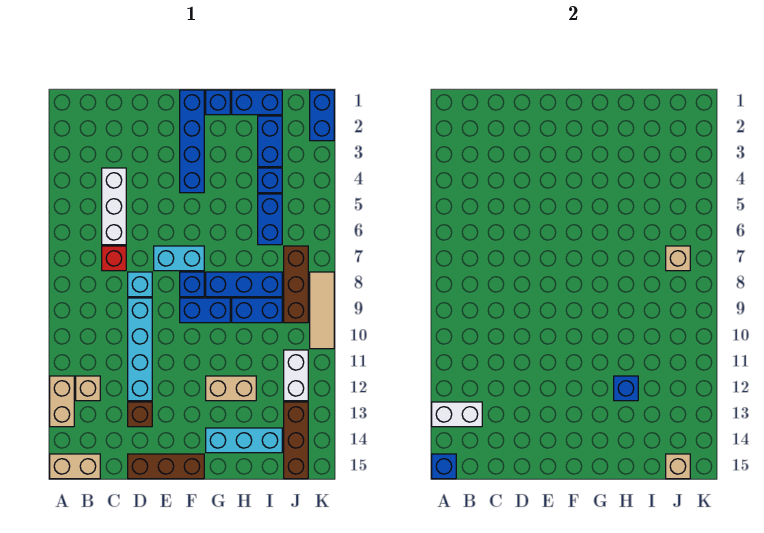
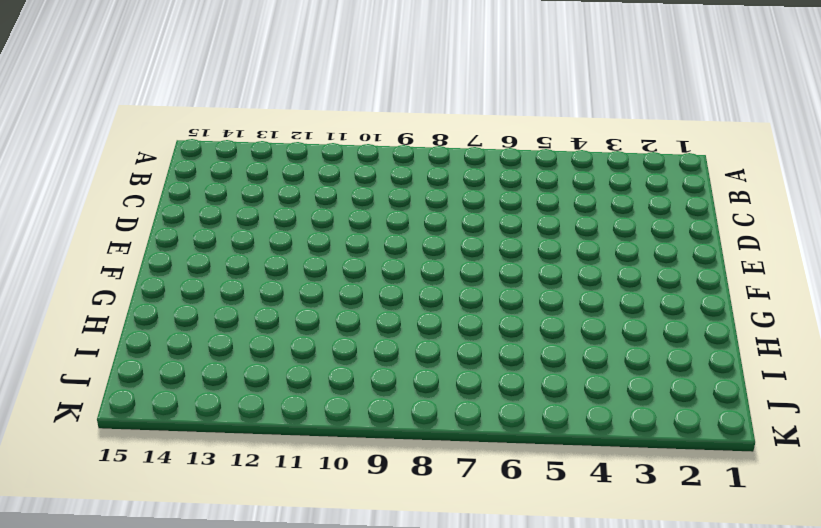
none -> tan 1x2 brick [50,376,74,427]
none -> tan 1x2 brick [50,454,100,479]
none -> tan 1x1 brick [76,376,100,401]
none -> white 1x3 brick [102,168,126,245]

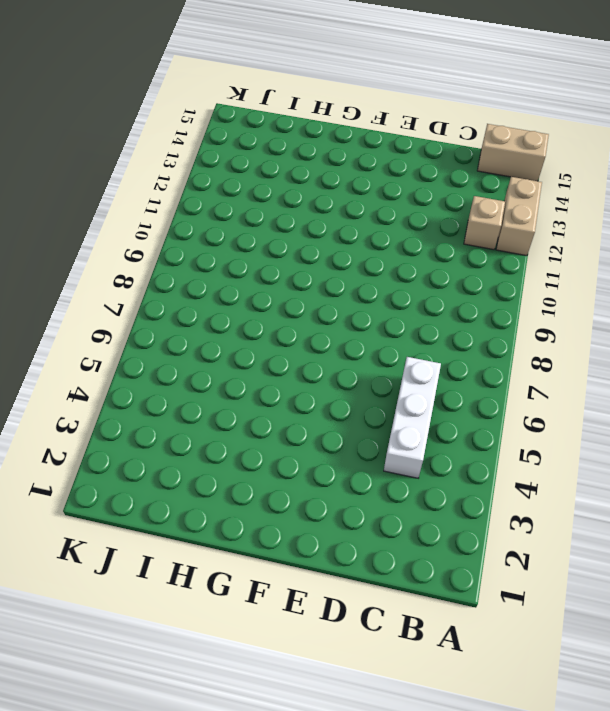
none -> red 1x1 brick [102,246,126,271]
none -> cyan 1x1 brick [128,272,152,297]
none -> cyan 1x4 brick [128,298,152,401]
none -> brown 1x1 brick [128,402,152,427]

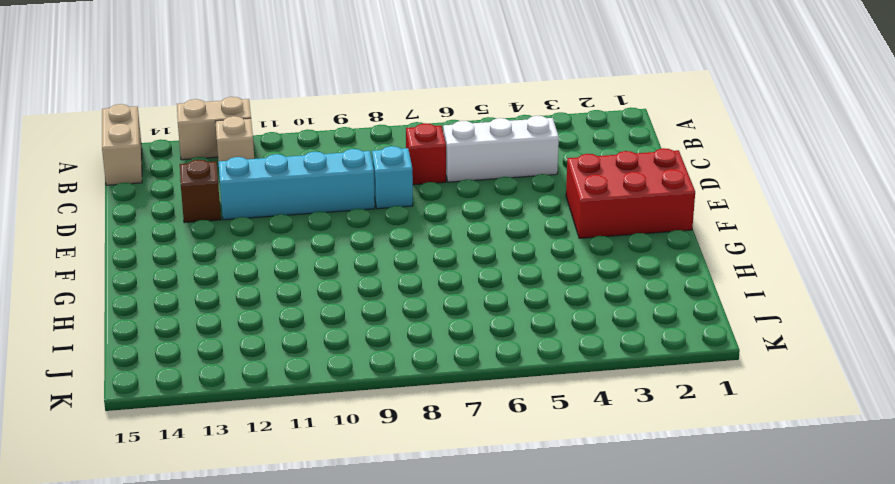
red 2x3 brick [566,148,695,238] -> blue 1x4 brick [180,90,204,193]
none -> brown 1x3 brick [128,454,204,479]
none -> cyan 1x2 brick [154,246,204,271]
none -> blue 1x1 brick [180,272,204,297]
none -> blue 1x2 brick [180,298,230,323]

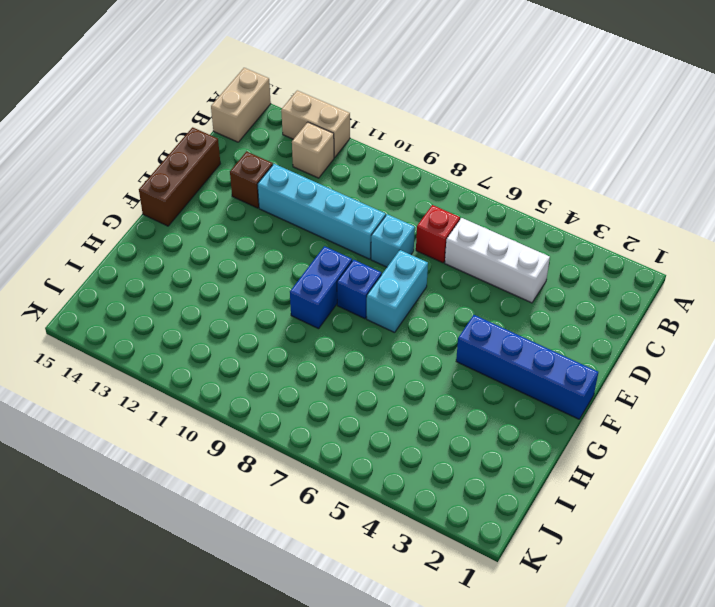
none -> blue 1x1 brick [206,90,230,115]
none -> blue 1x3 brick [206,272,282,297]
none -> tan 1x2 brick [206,376,256,401]
none -> cyan 1x3 brick [206,428,282,453]

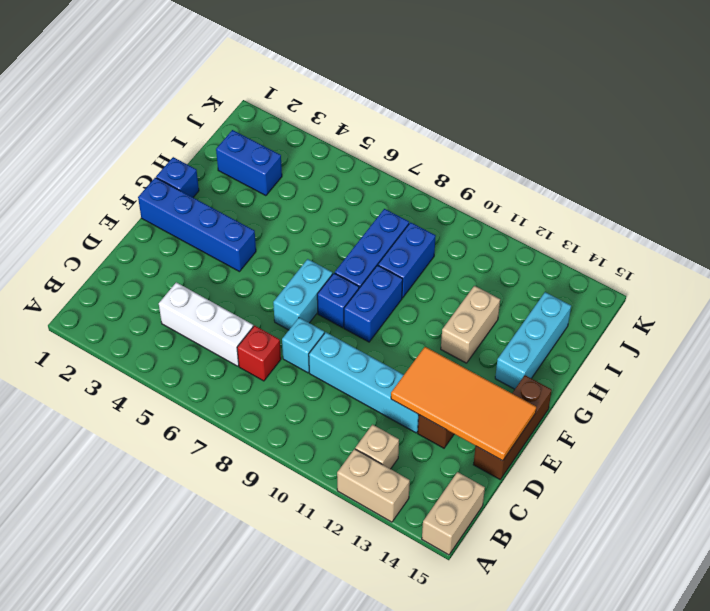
orange 2x4 tile [391,347,536,461] -> none
none -> blue 1x2 brick [232,90,282,115]
none -> blue 1x1 brick [258,168,282,193]
none -> blue 1x2 brick [258,194,282,245]
none -> brown 1x3 brick [284,246,308,323]

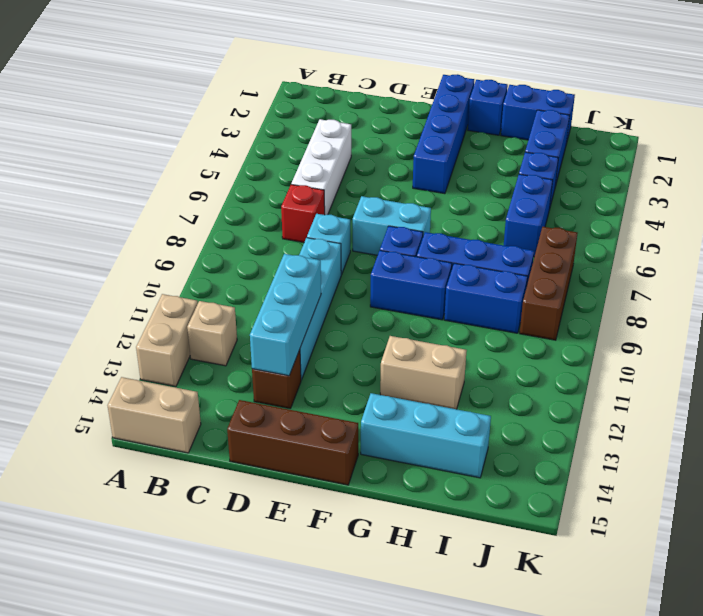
cyan 1x3 brick [250,254,321,376] -> none
none -> white 1x2 brick [284,350,308,401]
none -> brown 1x3 brick [284,402,308,479]
none -> blue 1x2 brick [310,90,334,141]
none -> tan 1x3 tile [310,272,334,349]

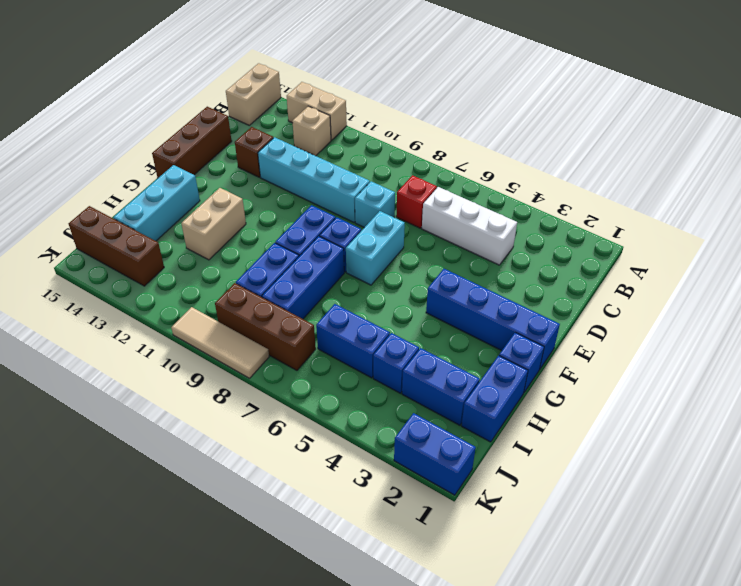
none -> white 1x2 brick [284,350,308,401]
none -> white 1x2 brick [432,402,482,427]
none -> blue 1x1 brick [432,454,456,479]
none -> blue 1x1 brick [614,376,638,401]

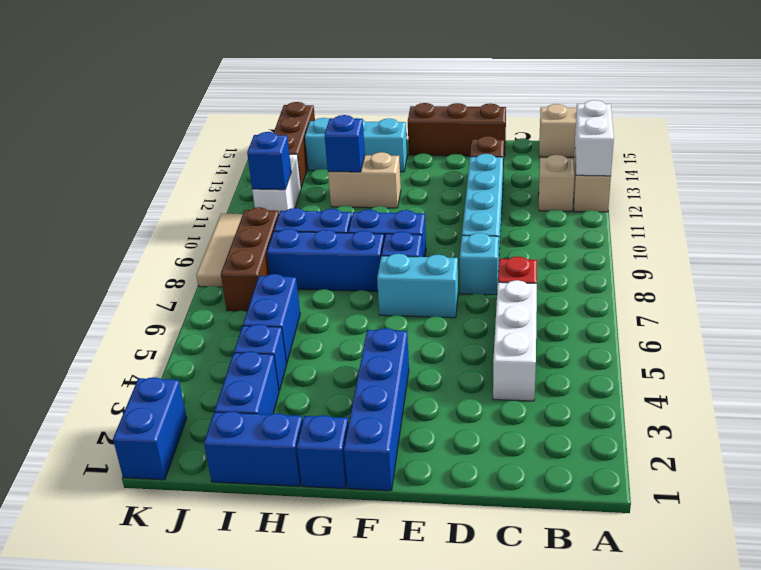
white 1x2 brick [575,100,614,176] -> white 1x2 brick turned to [432,402,482,427]
blue 1x1 brick [247,132,291,190] -> blue 1x1 brick moved to [432,454,456,479]
none -> tan 1x1 brick [666,246,690,271]
none -> tan 1x1 brick [666,454,690,479]

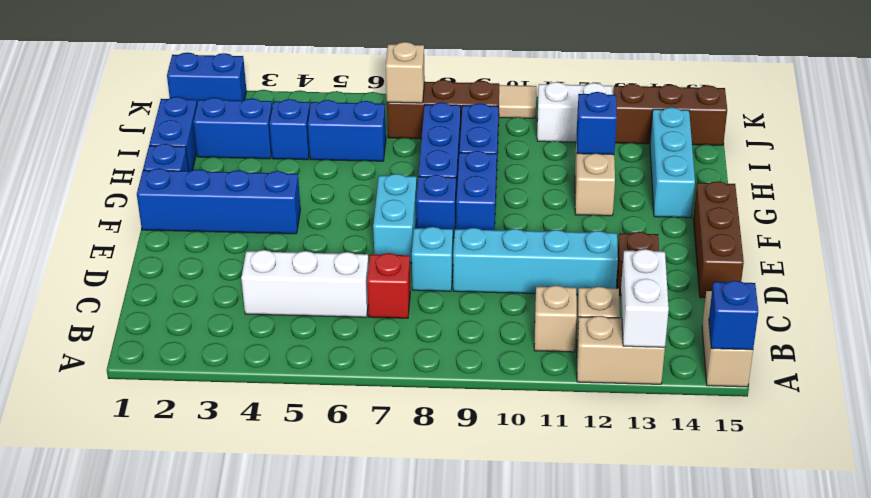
tan 1x1 brick [534,286,577,352] -> tan 1x1 brick moved to [666,454,690,479]

